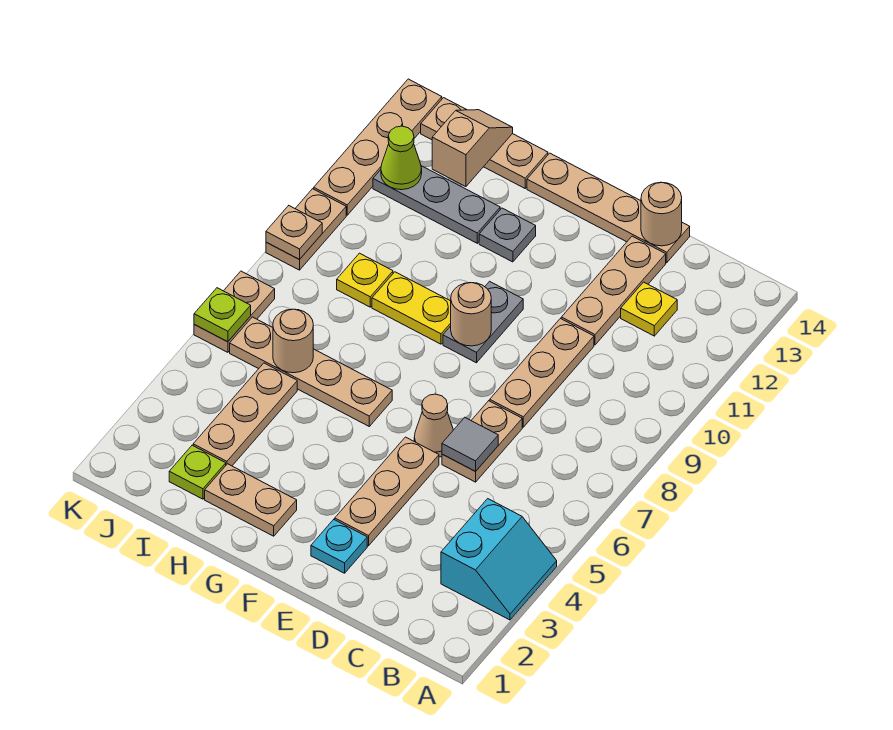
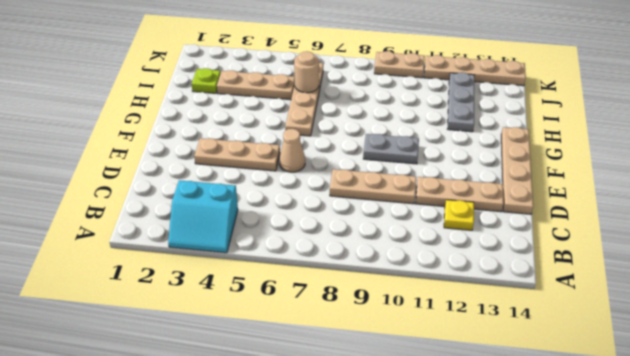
none -> tan 1x2 plate [442,401,522,482]
none -> cyan 1x1 plate [311,520,367,573]
none -> tan 1x2 plate [205,464,297,536]
none -> yellow 1x2 plate [372,272,451,344]

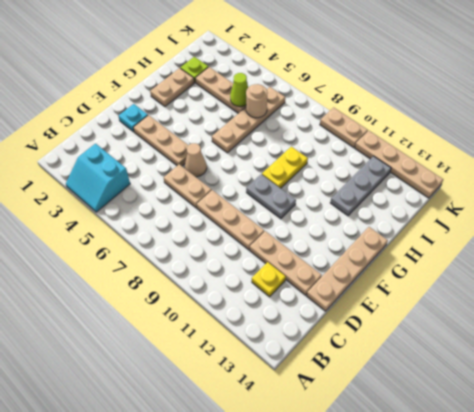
lime 1x1 cone [230,73,248,106] -> lime 1x1 cone moved to [381,126,422,190]
none -> grey 1x1 plate [479,208,536,262]
none -> tan 1x3 plate [421,98,548,188]
none -> yellow 1x1 plate [337,253,393,307]
none -> tan 1x2 plate [194,271,275,352]

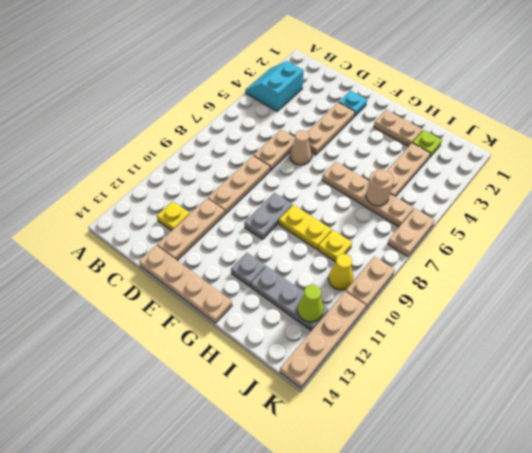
yellow 1x1 cone [328,254,353,290] -> none
none -> tan 1x3 plate [421,98,548,188]
none -> grey 1x1 tile [442,418,498,471]
none -> tan 1x1 round brick [641,182,682,246]
none -> tan 1x1 round brick [451,283,491,346]

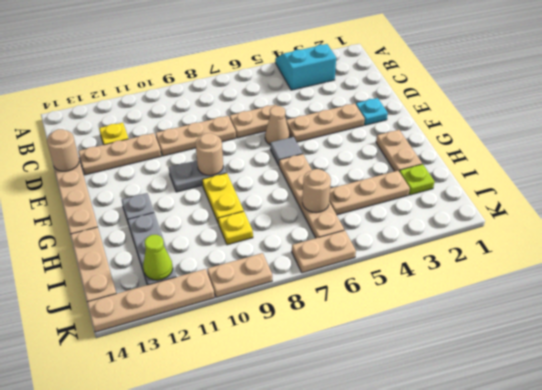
grey 1x1 tile [270,137,303,165] -> grey 1x1 tile moved to [442,418,498,471]
none -> tan 1x2 slope [432,110,513,187]
none -> lime 1x1 plate [194,288,251,342]
none -> tan 1x1 plate [266,206,322,259]

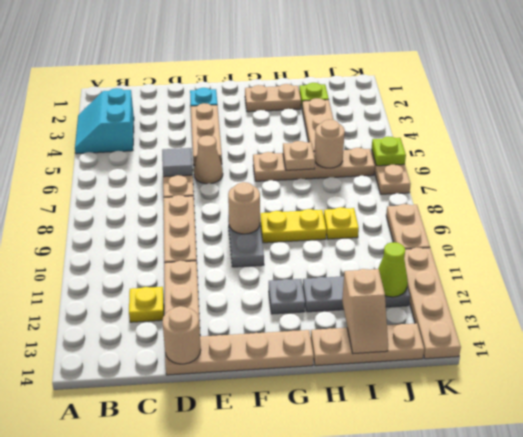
tan 1x1 plate [283,141,315,170] -> tan 1x1 plate moved to [266,206,322,259]

